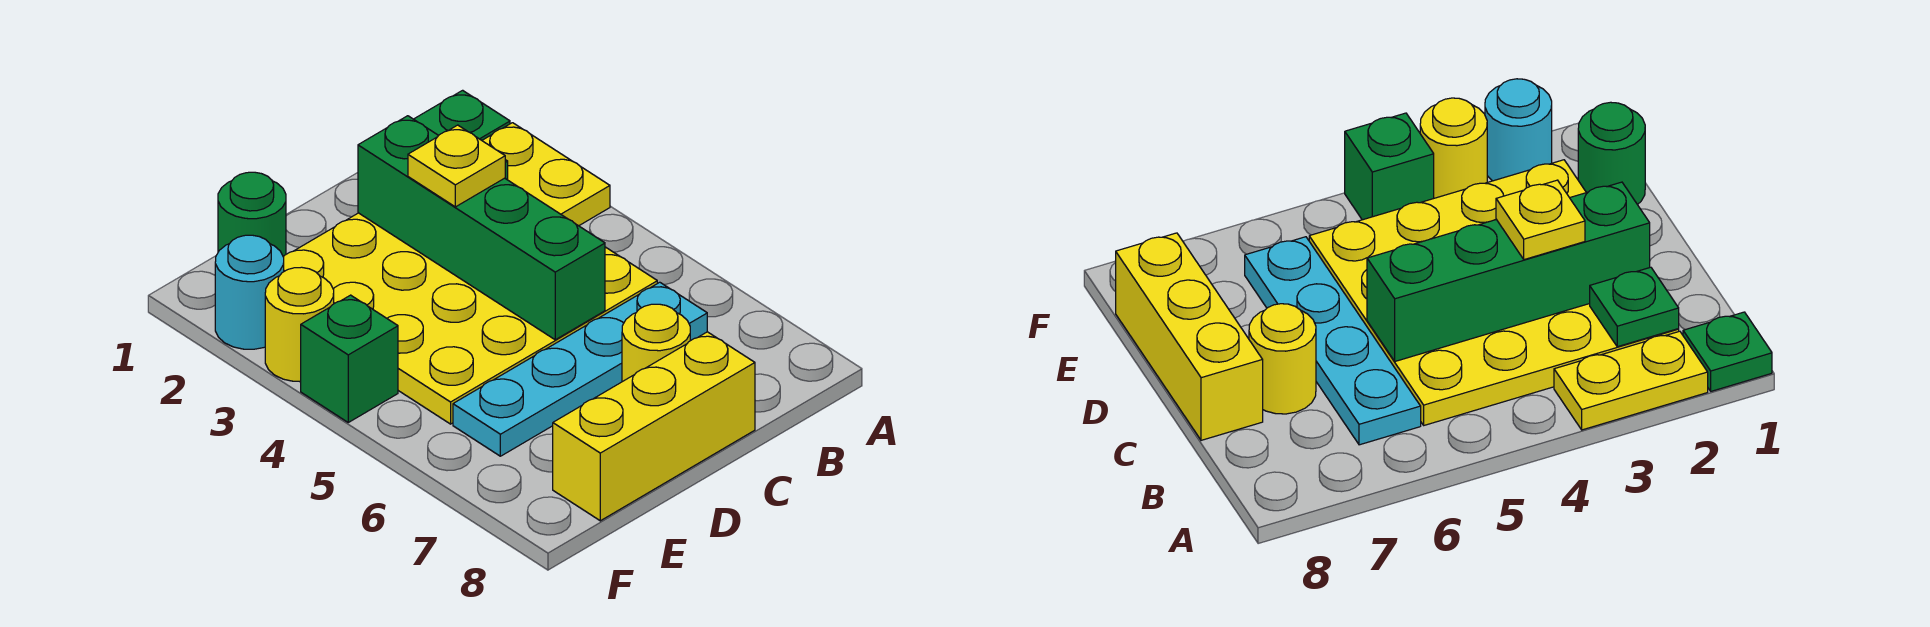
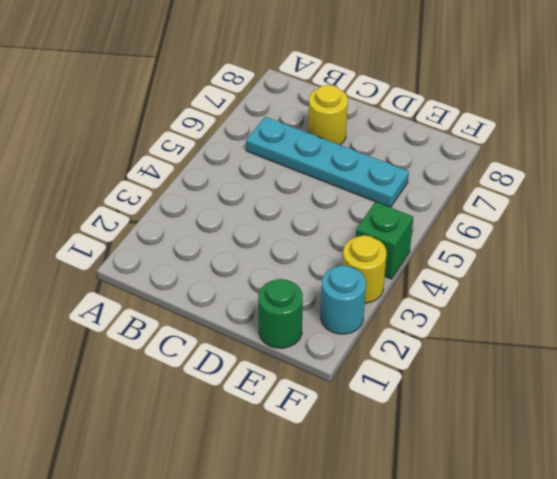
none -> green 1x1 plate [414,90,510,140]
none -> yellow 1x2 plate [482,123,610,226]
none -> yellow 4x4 plate [284,213,657,424]

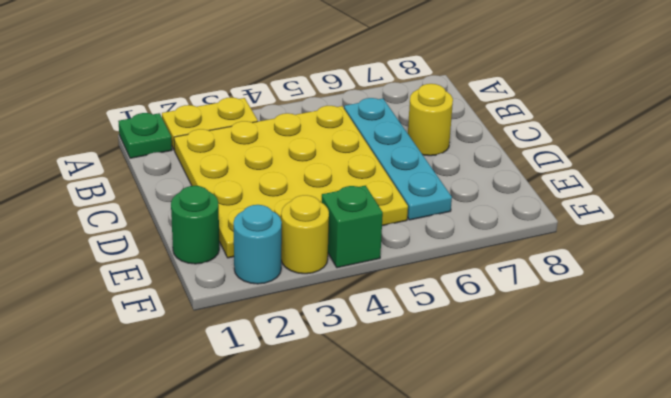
none -> yellow 1x3 brick [553,332,755,521]
none -> green 1x1 plate [1590,267,1679,347]
none -> green 1x4 brick [358,116,605,340]

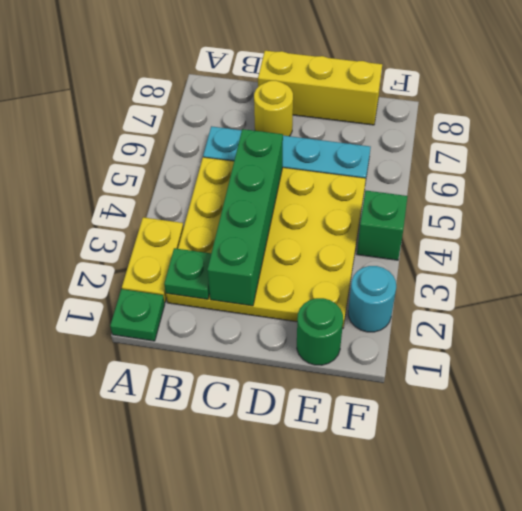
none -> yellow 1x1 round brick [265,267,334,382]
none -> yellow 1x1 plate [408,125,505,207]

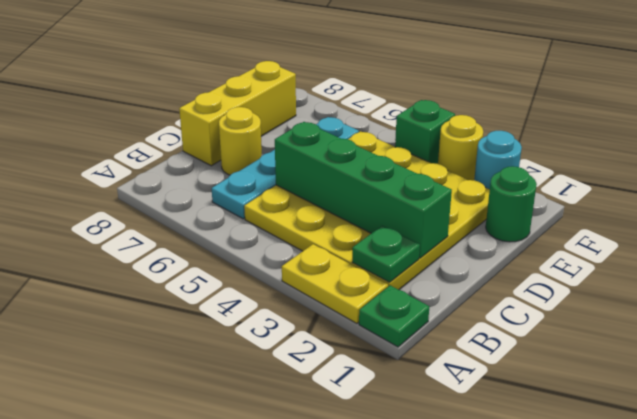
none -> yellow 1x1 plate [408,125,505,207]

